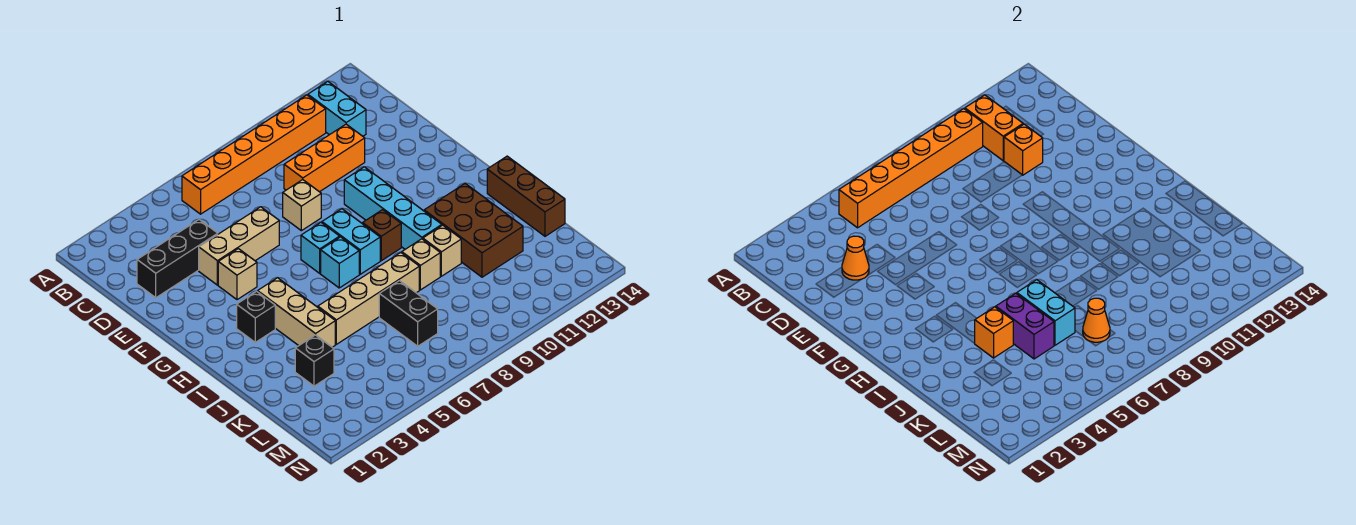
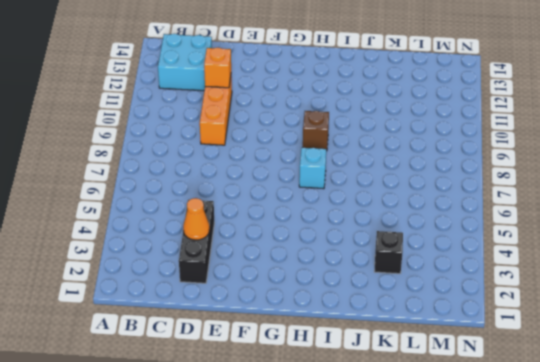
cyan 2x2 brick [158,34,212,91] -> cyan 1x2 brick [308,82,366,136]
none -> orange 1x6 brick [182,95,326,214]
none -> tan 1x3 brick [199,207,279,285]
none -> tan 1x1 brick [283,180,321,231]

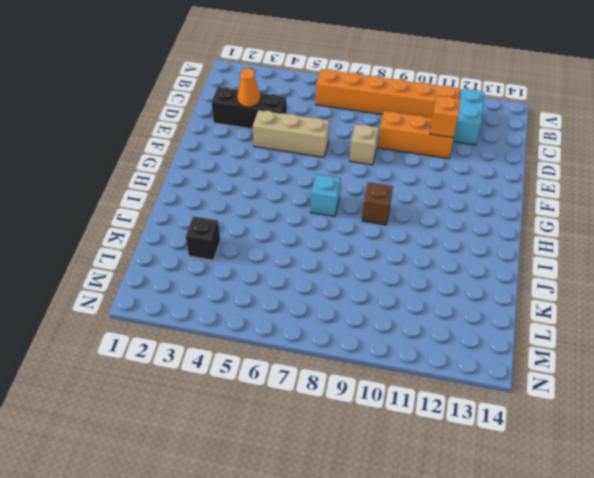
none -> tan 1x1 brick [218,249,257,300]
none -> cyan 1x4 brick [344,167,442,249]
none -> cyan 1x1 brick [301,223,340,273]

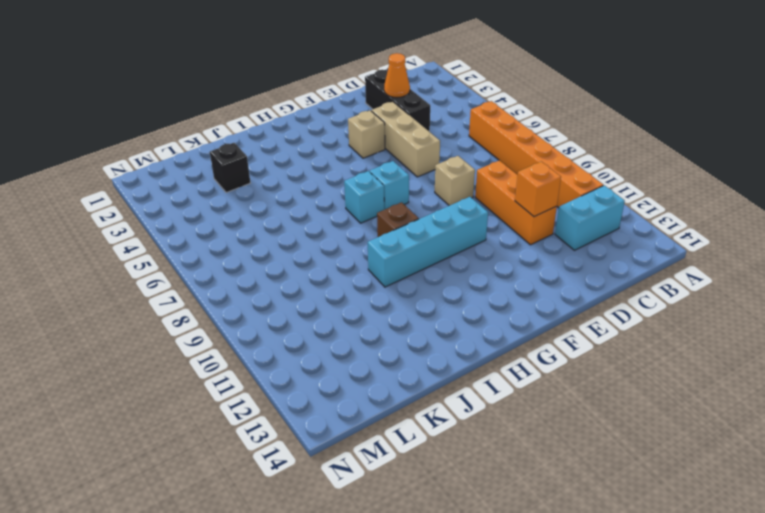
none -> cyan 1x2 brick [322,209,380,274]
none -> black 1x1 brick [237,291,275,342]
none -> tan 1x3 brick [258,278,335,347]

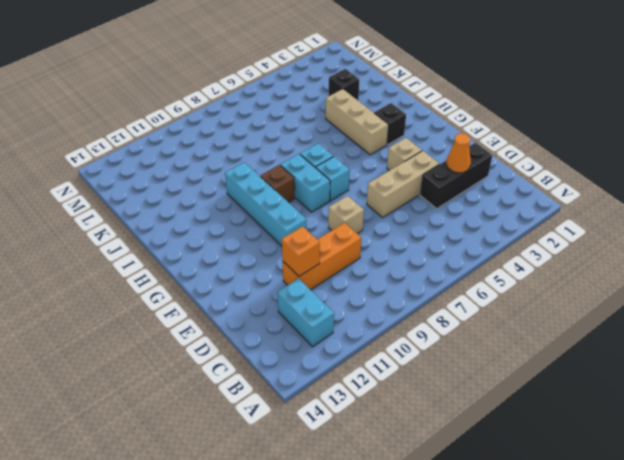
none -> orange 1x6 brick [182,95,326,214]
none -> brown 2x3 brick [424,184,523,277]
none -> brown 1x3 brick [487,156,565,236]

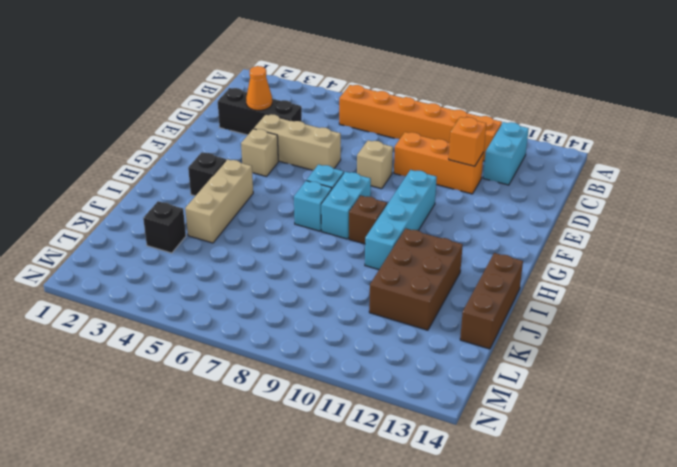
none -> tan 1x4 brick [318,252,419,344]
none -> tan 1x1 brick [402,239,440,290]
none -> tan 1x1 brick [423,225,461,276]

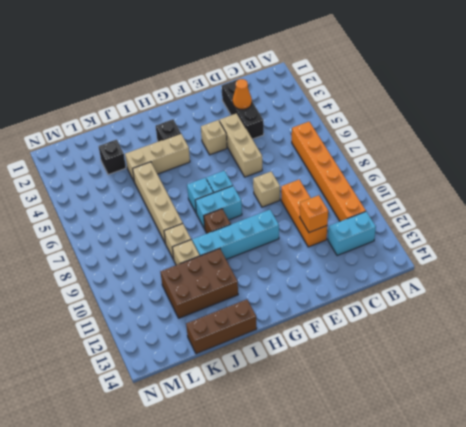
none -> black 1x2 brick [379,281,438,346]
none -> orange 1x6 brick [839,109,983,228]
none -> orange 1x2 brick [965,95,1023,161]

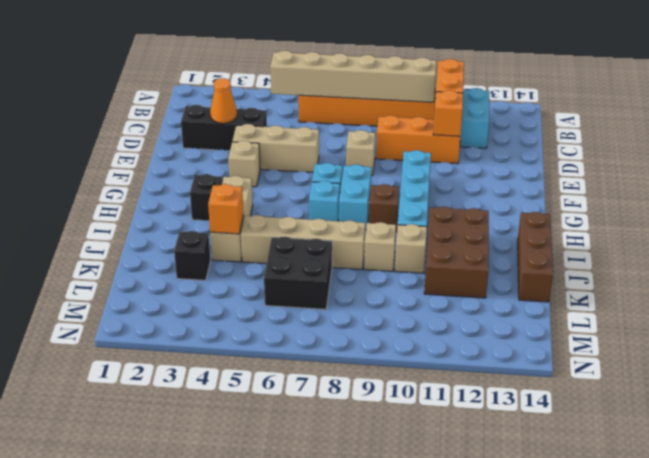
tan 1x6 brick [270,51,436,102] -> orange 1x6 brick [839,109,983,228]
black 2x2 brick [264,237,332,309] -> black 1x2 brick [379,281,438,346]
none -> purple 1x2 brick [996,293,1054,359]
none -> cyan 1x2 brick [1017,280,1075,345]
none -> orange 1x1 cone [1083,298,1110,342]

